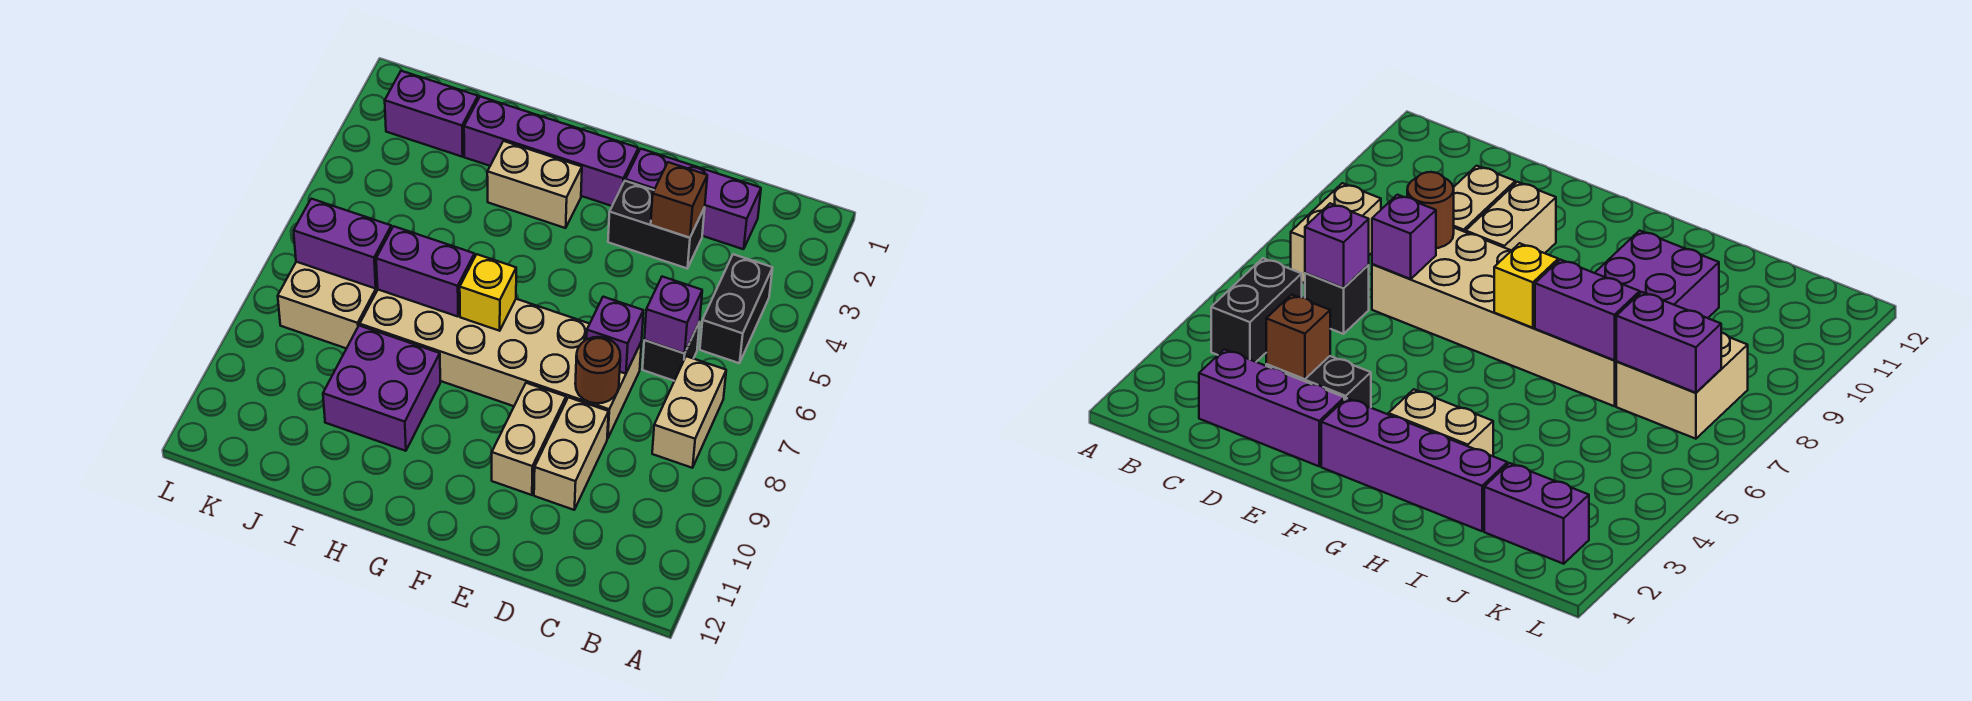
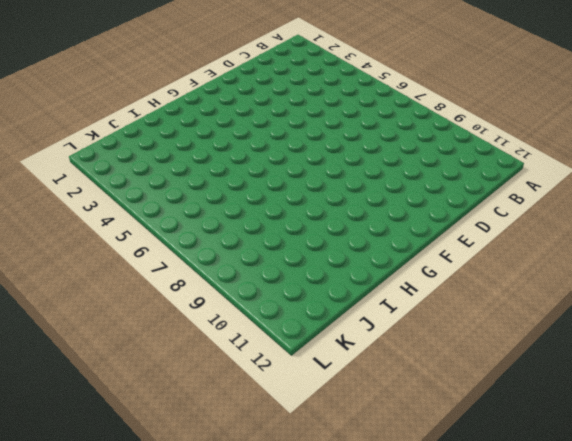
none -> black 1x2 brick [700,254,773,363]
none -> tan 1x2 brick [652,356,726,468]
none -> purple 1x3 brick [625,149,761,249]

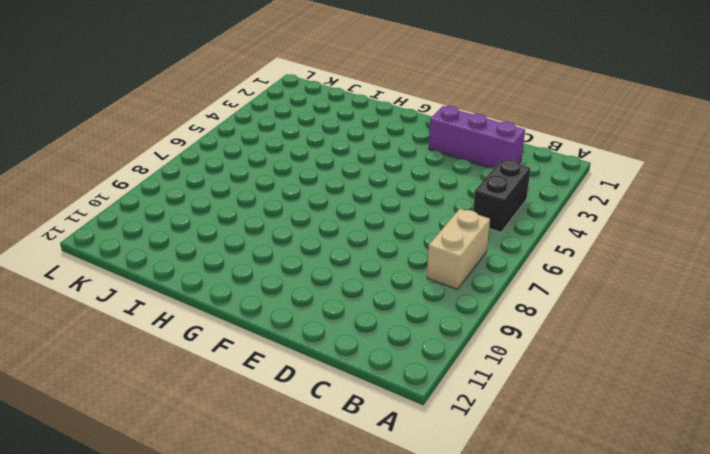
none -> black 1x1 brick [642,322,700,381]
none -> black 1x2 brick [608,181,705,268]
none -> tan 2x6 brick [360,290,642,439]

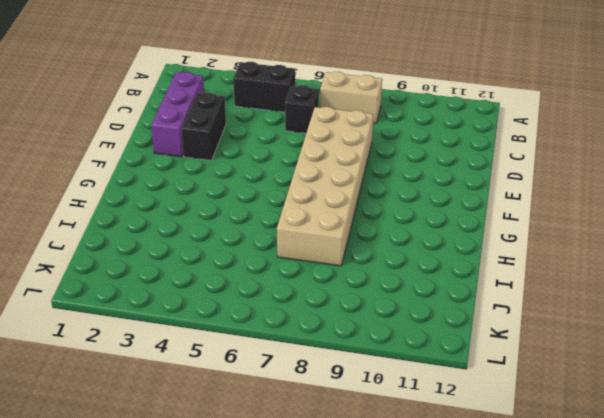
none -> tan 1x2 brick [534,397,609,510]
none -> tan 1x2 brick [492,383,566,495]
none -> purple 1x4 brick [464,97,638,206]

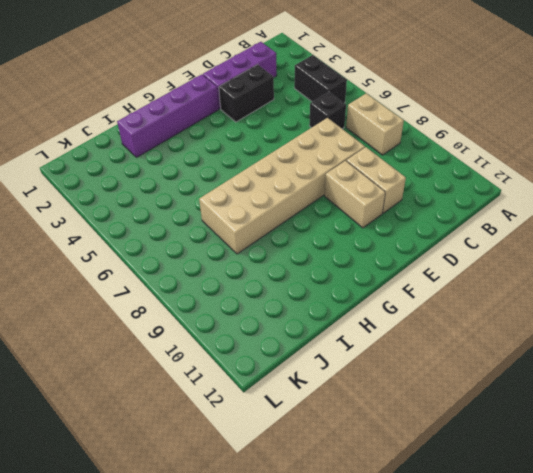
none -> tan 1x2 brick [487,141,582,228]
none -> purple 2x2 brick [323,325,440,451]
none -> purple 1x2 brick [385,71,478,157]

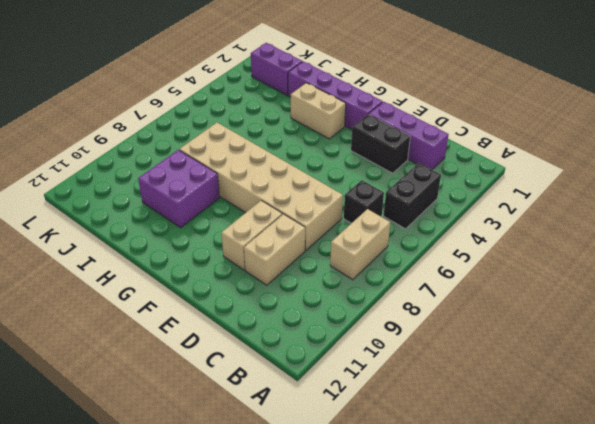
none -> tan 2x2 brick [278,262,378,348]
none -> purple 1x1 brick [644,277,702,353]
none -> brown 1x1 brick [651,162,707,238]

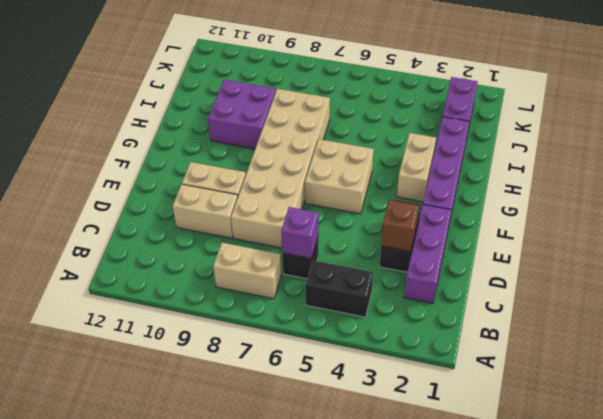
tan 2x2 brick [305,139,374,214] -> tan 2x2 brick moved to [278,262,378,348]
none -> purple 1x1 brick [587,297,643,374]
none -> brown 1x1 round brick [575,337,620,403]
none -> yellow 1x1 brick [460,254,516,331]

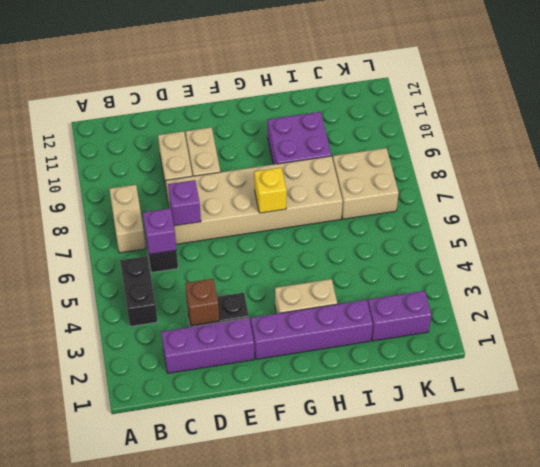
none -> brown 1x1 round brick [575,337,620,403]
none -> purple 1x2 brick [376,226,474,317]
none -> purple 1x2 brick [294,199,391,289]

